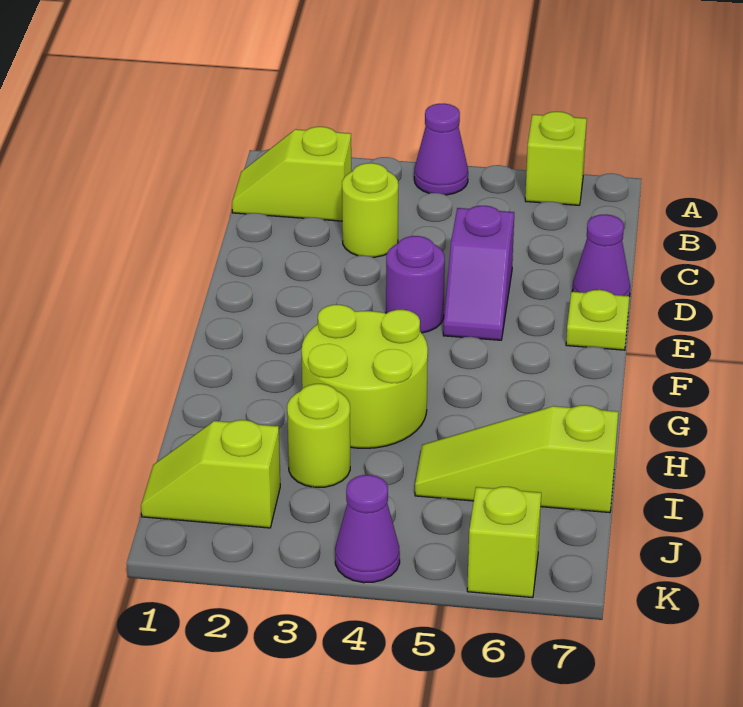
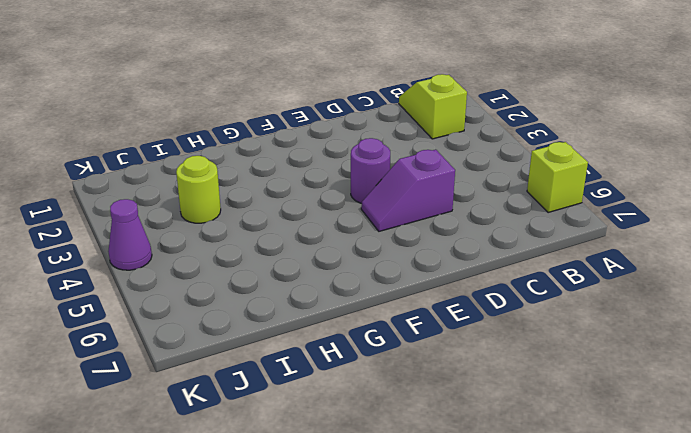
none -> purple 1x1 cone [414,104,468,195]
none -> lime 1x1 round brick [342,163,398,257]
none -> purple 1x1 cone [572,214,630,296]

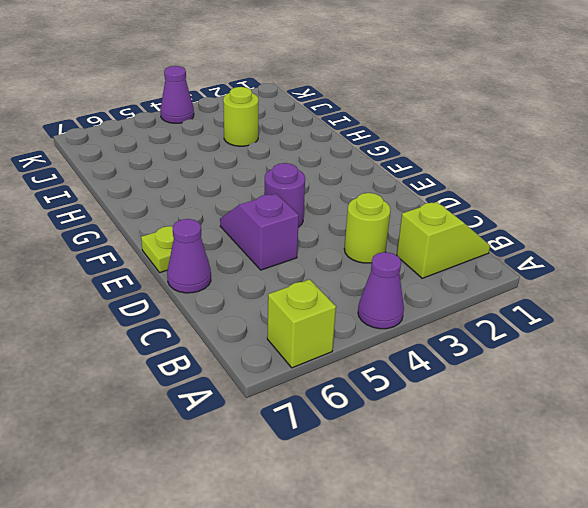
none -> lime 2x2 round brick [301,305,428,448]
none -> lime 1x3 slope [415,405,618,513]
none -> lime 1x2 slope [141,420,280,528]

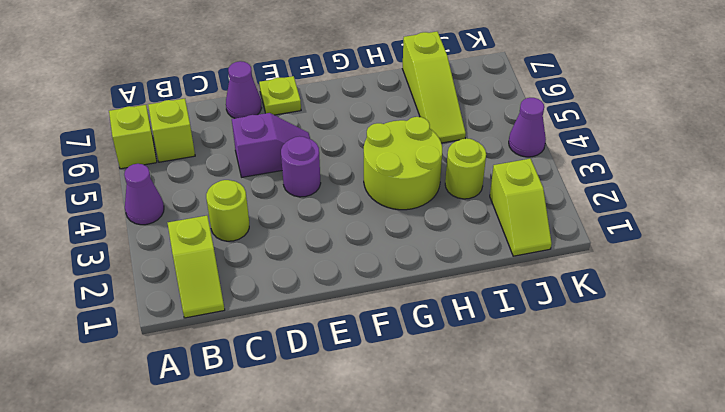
lime 1x1 brick [148,99,195,162] -> lime 1x1 brick moved to [467,487,541,598]

